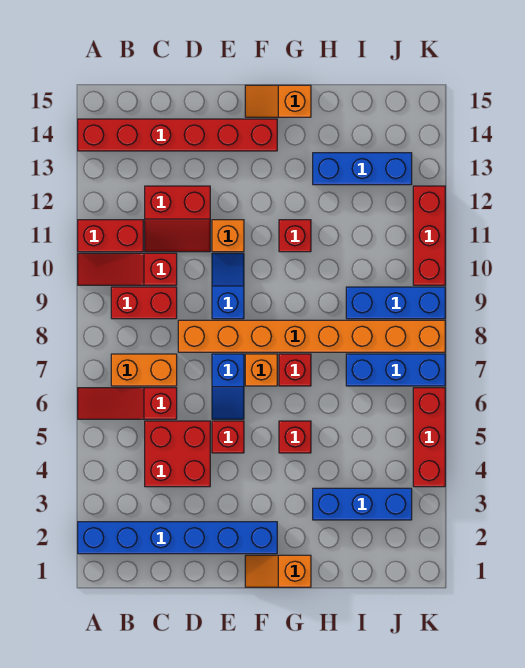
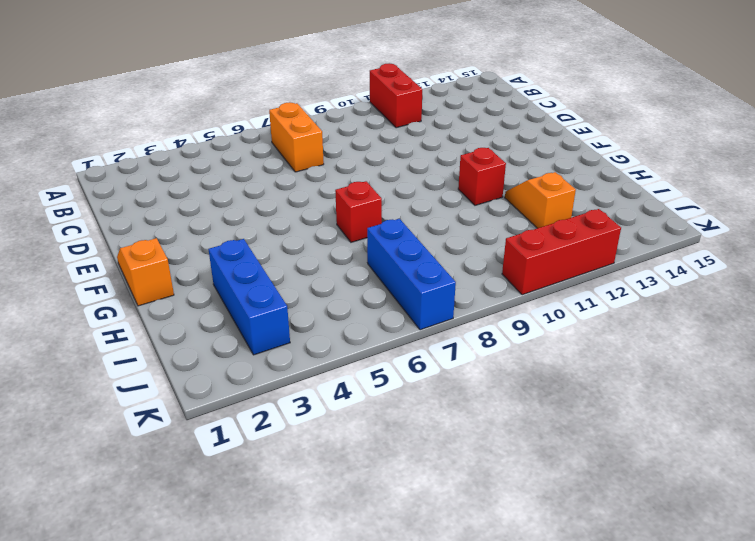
orange 1x2 slope [505,172,576,228] -> orange 1x2 slope moved to [245,85,311,117]
none -> blue 1x6 brick [78,522,277,554]
none -> red 1x3 slope [78,388,177,419]
none -> red 1x3 slope [78,253,177,285]

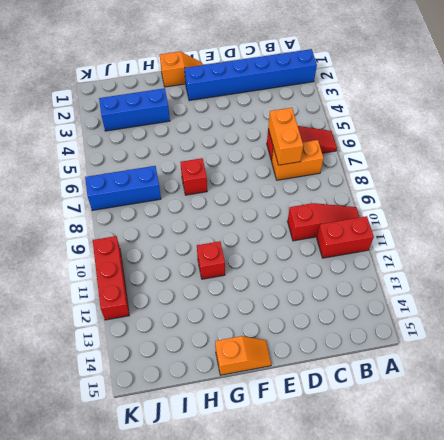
orange 1x2 brick [268,108,303,165] -> none
none -> red 1x6 brick [78,119,277,151]
none -> red 1x2 brick [111,287,177,319]
none -> red 2x2 brick [145,421,210,487]

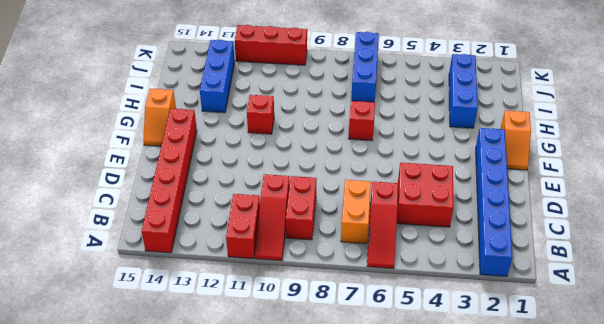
none -> red 2x2 slope [145,186,210,252]
none -> orange 1x8 brick [178,320,445,352]
none -> red 1x1 brick [212,421,244,453]

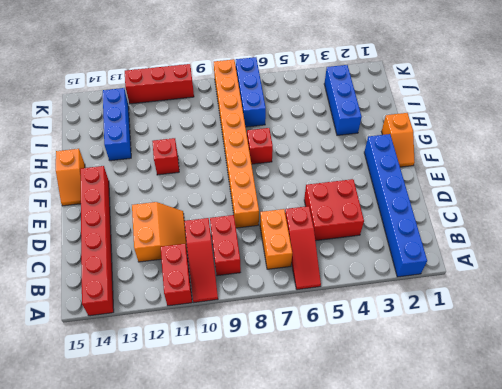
orange 2x2 slope [132,202,187,262] -> red 2x2 slope [145,186,210,252]
none -> red 1x1 brick [212,421,244,453]
none -> blue 1x2 slope [212,354,244,419]
none -> blue 1x2 slope [212,253,244,319]

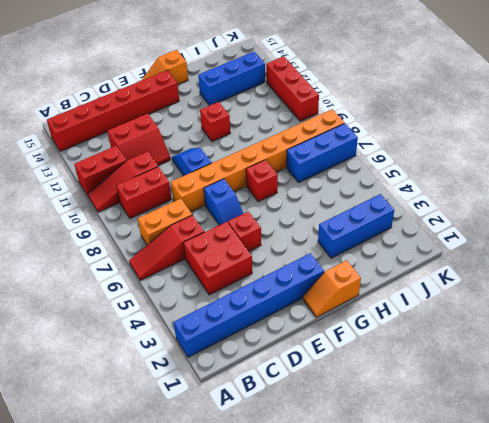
none -> orange 1x1 brick [212,220,244,252]
none -> orange 1x1 brick [245,354,277,386]
none -> red 1x1 brick [279,421,311,453]

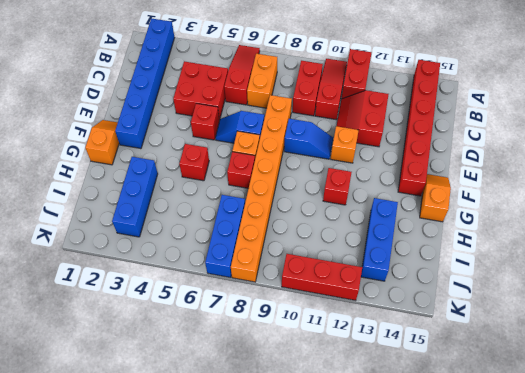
none -> blue 1x3 brick [346,287,445,319]
none -> red 1x3 brick [413,388,445,487]

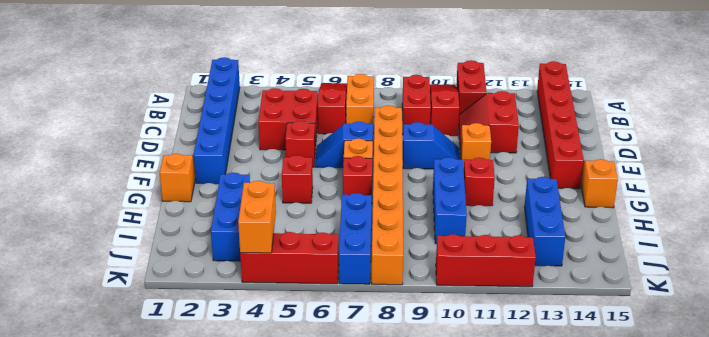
blue 1x3 brick [433,157,467,244] -> blue 1x3 brick moved to [346,287,445,319]
orange 1x2 brick [238,181,276,253] -> none

